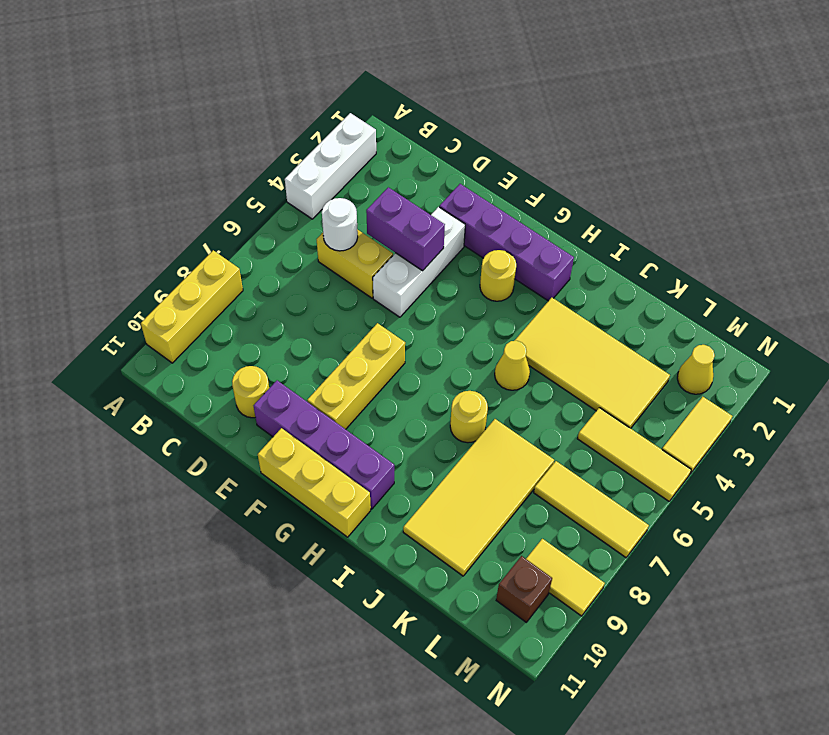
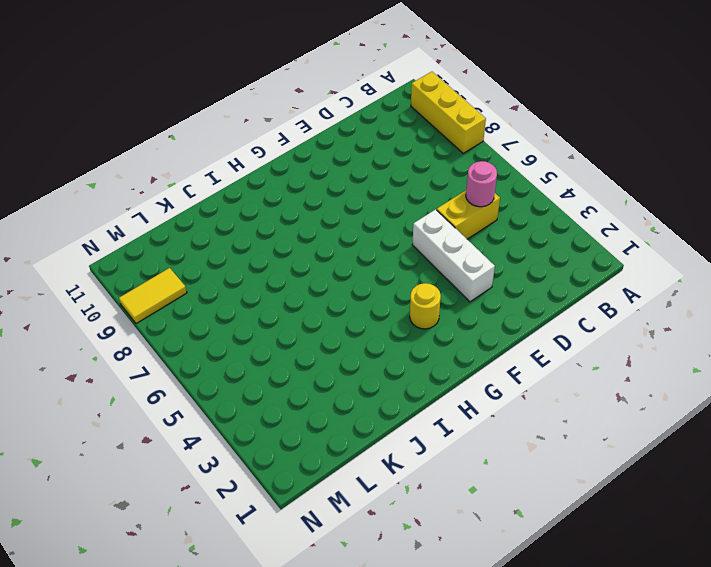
pink 1x1 round brick [466,161,497,207] -> white 1x1 round brick [322,198,358,251]
none -> white 1x3 brick [285,113,376,219]
none -> yellow 1x1 round brick [232,366,269,418]
none -> purple 1x4 brick [439,184,574,301]

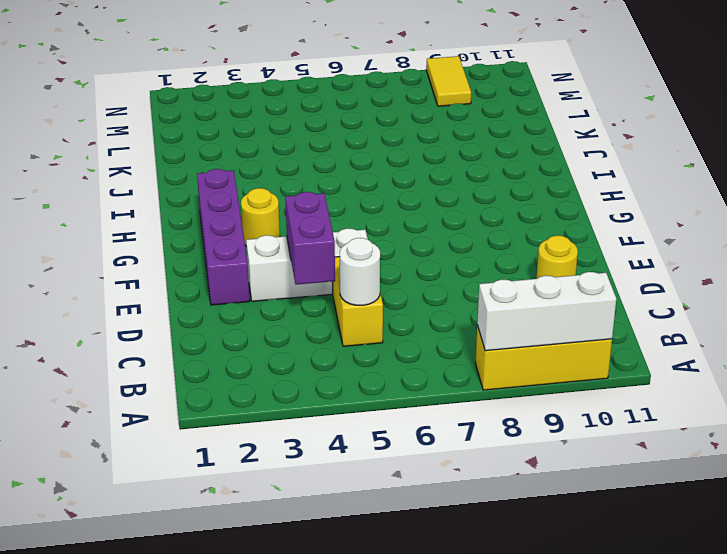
white 1x3 brick [477,272,616,351] -> white 1x3 brick moved to [285,113,376,219]
none -> purple 1x4 brick [254,380,394,509]
none -> yellow 1x3 brick [307,323,405,429]
none -> yellow 1x3 brick [258,428,371,537]

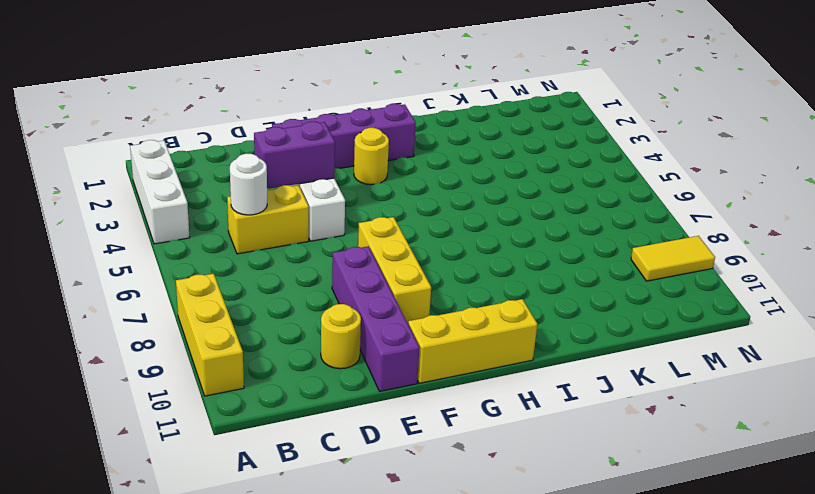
purple 1x4 brick [332,246,420,391] -> purple 1x4 brick turned to [254,380,394,509]
none -> yellow 2x4 tile [515,298,670,428]
none -> yellow 1x1 cone [495,341,530,390]
none -> yellow 1x1 round brick [450,391,488,443]

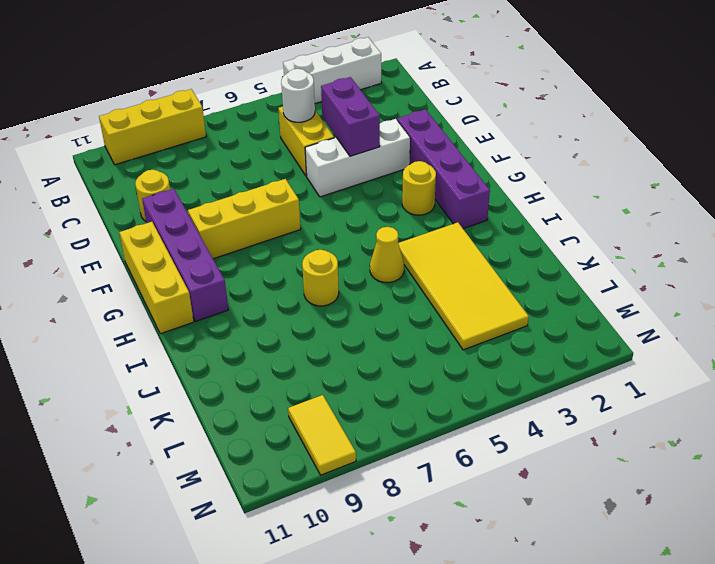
none -> yellow 2x4 tile [403,419,554,576]
none -> yellow 1x3 tile [577,408,691,501]
none -> yellow 1x3 tile [534,461,649,557]

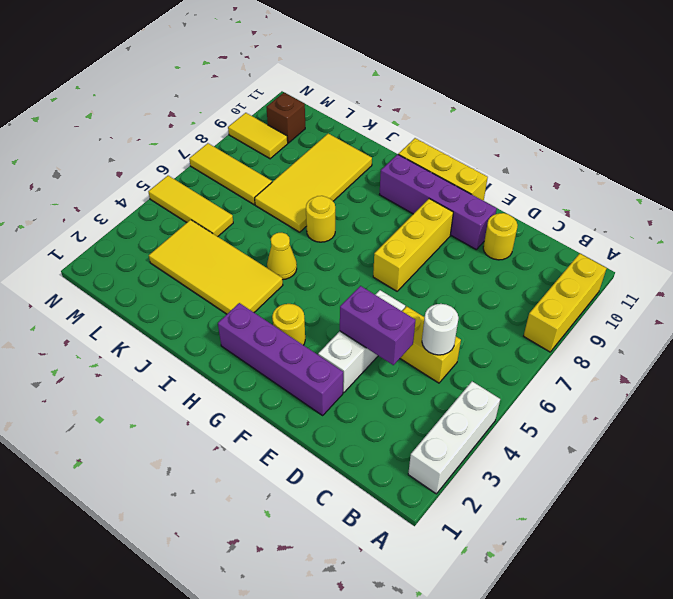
none -> yellow 1x1 cone [677,345,715,394]
none -> yellow 1x2 tile [662,397,732,474]

